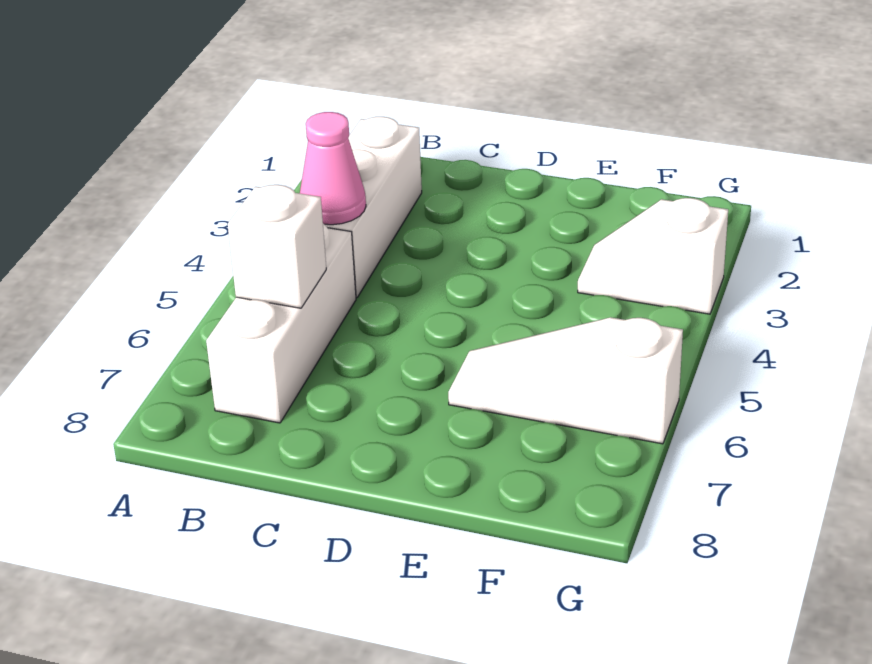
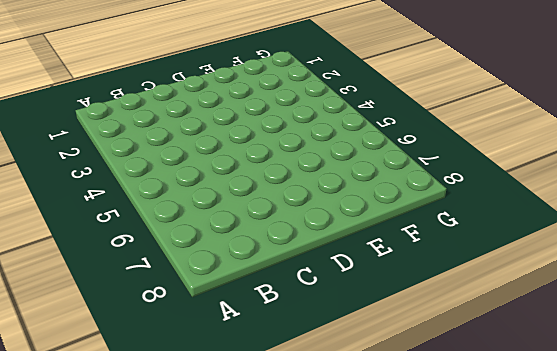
none -> white 1x3 brick [325,117,422,298]
none -> white 1x3 brick [206,224,356,423]

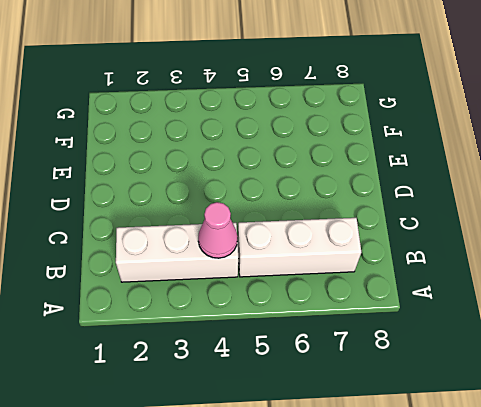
none -> white 1x3 slope [448,317,683,444]
none -> white 1x2 slope [578,198,728,314]

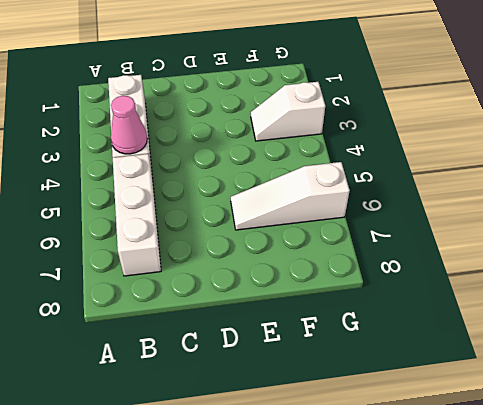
none -> white 1x1 brick [228,185,326,308]

